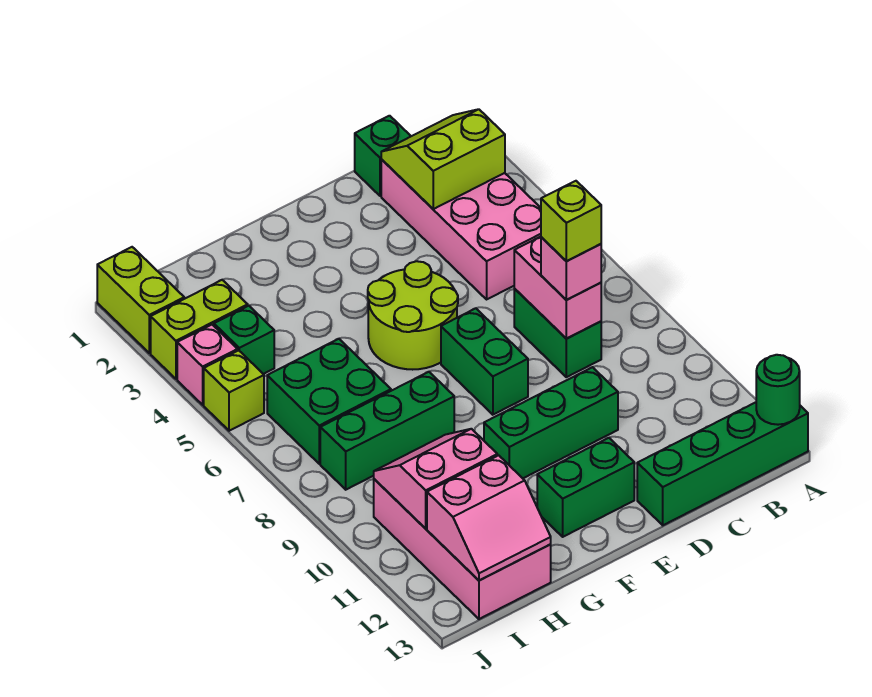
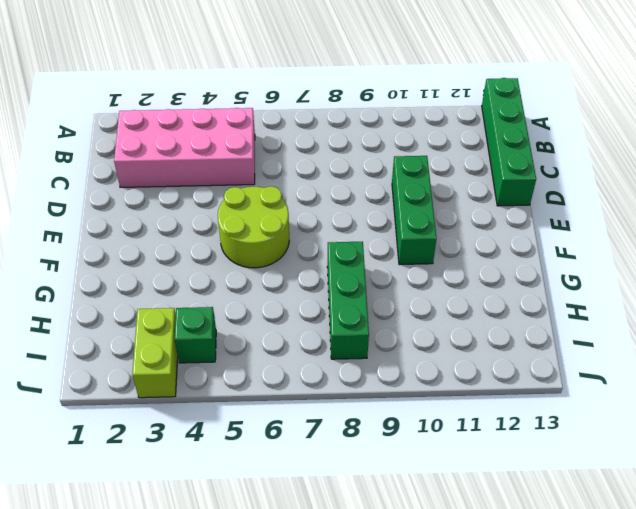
none -> green 1x1 brick [355,116,411,196]
none -> green 1x2 brick [514,289,601,377]
none -> green 1x2 brick [441,308,528,415]

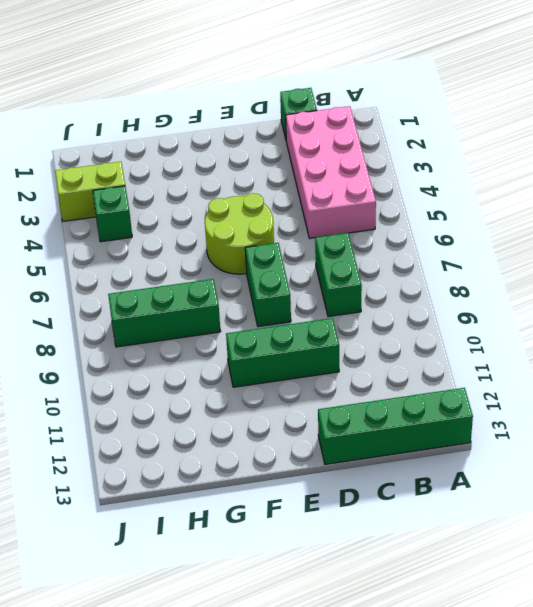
none -> green 1x2 brick [537,438,634,537]
none -> green 2x2 brick [267,339,391,464]
none -> pink 2x4 brick [374,479,551,619]

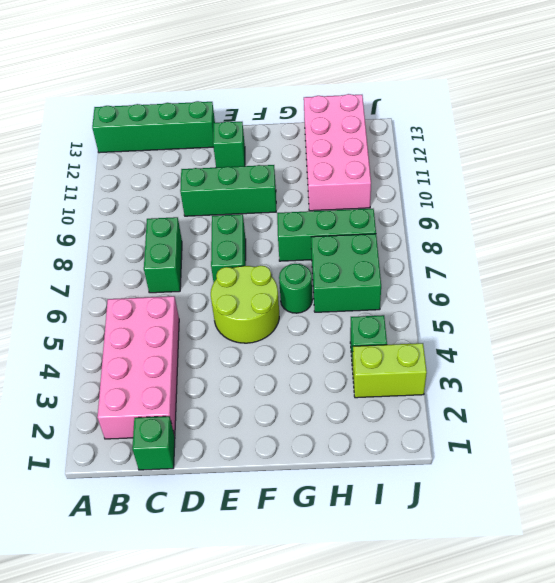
green 1x1 brick [213,121,245,168] -> green 1x2 brick [537,438,634,537]
green 1x1 round brick [279,264,312,313] -> green 1x1 round brick moved to [756,355,800,425]
none -> lime 1x2 brick [97,247,184,353]
none -> pink 1x1 brick [177,325,238,405]
none -> lime 1x1 brick [204,350,264,431]

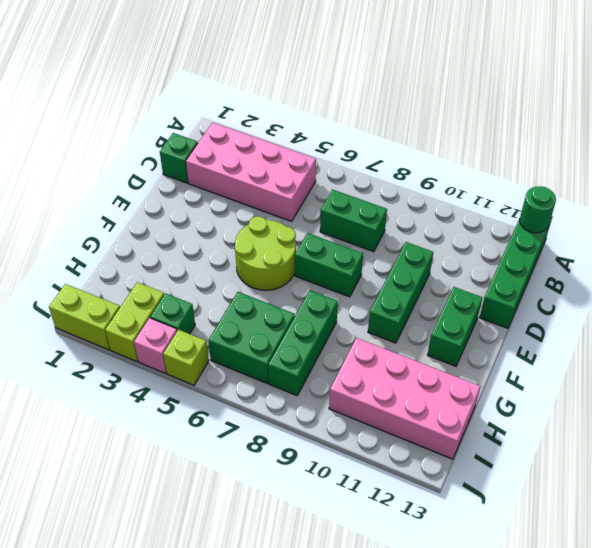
none -> lime 2x2 slope [381,109,505,209]
none -> pink 1x2 brick [514,237,601,339]
none -> pink 2x2 slope [374,429,497,529]

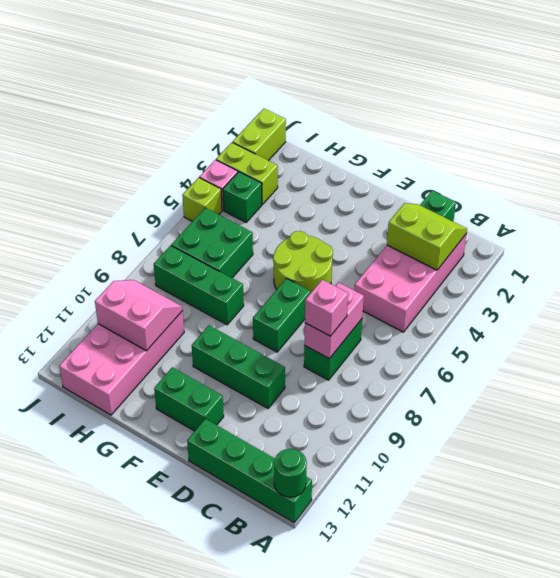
none -> pink 2x2 slope [427,455,551,580]
none -> lime 1x1 brick [541,181,601,261]

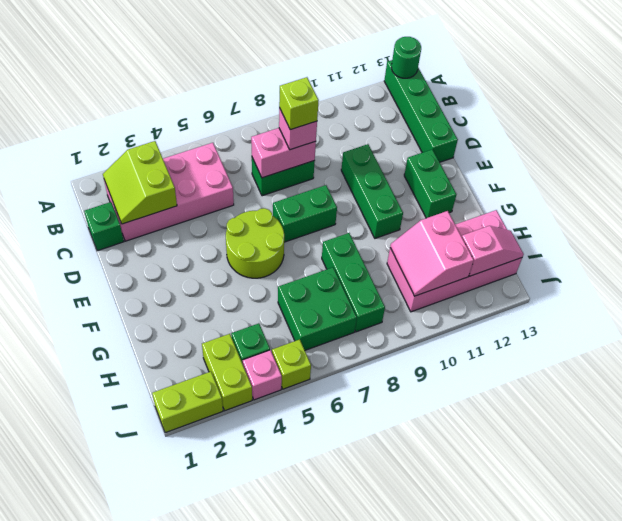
pink 1x2 slope [462,226,524,276] -> pink 2x2 slope [427,455,551,580]

